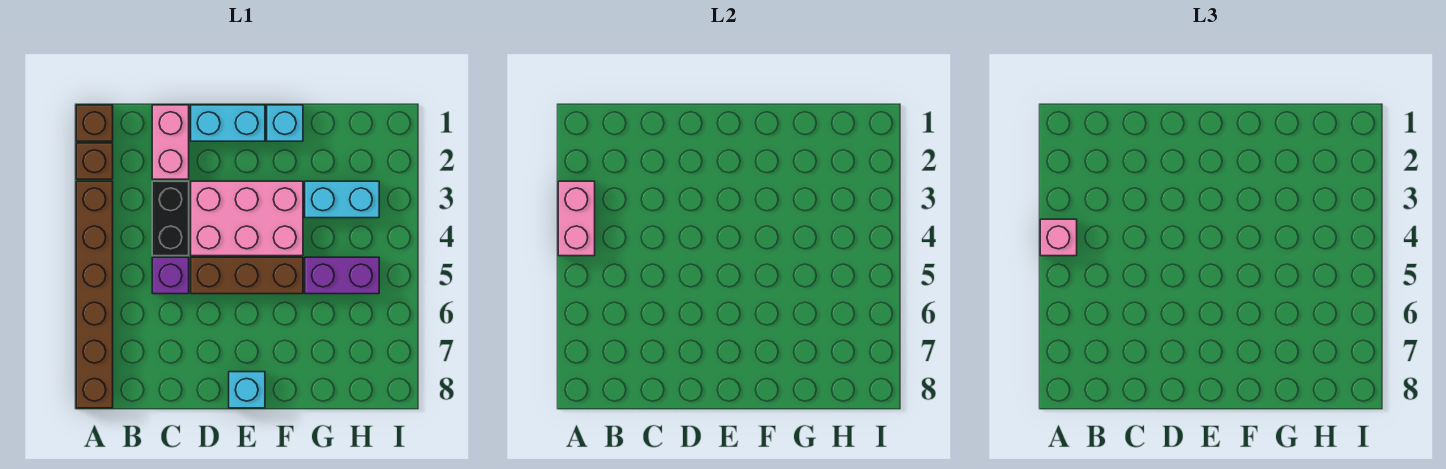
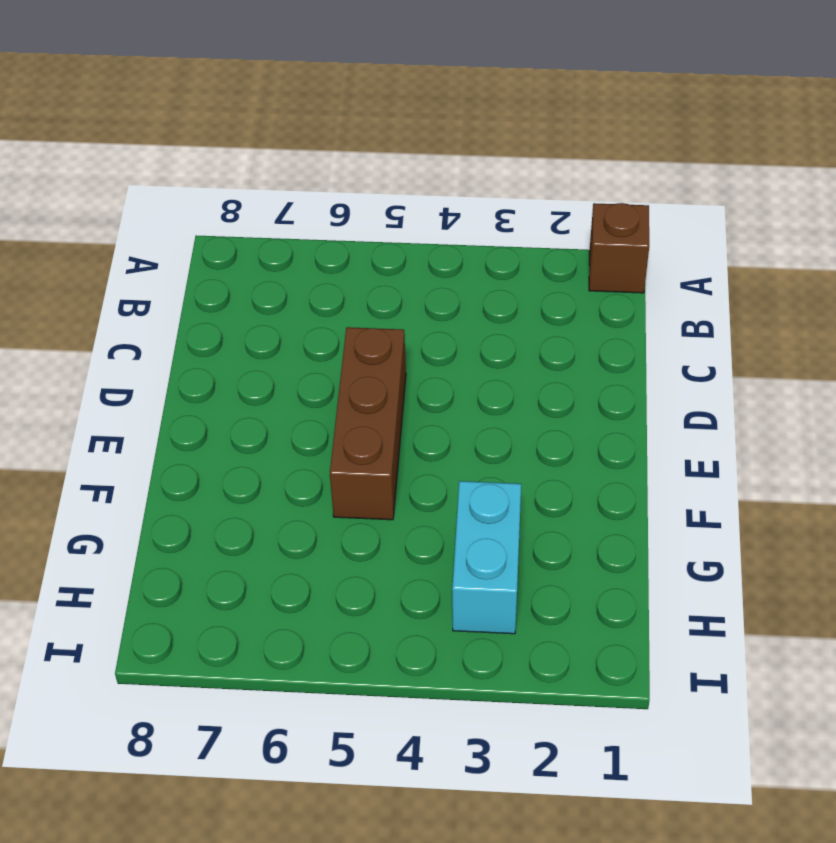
none -> brown 1x1 brick [76,143,113,179]
none -> brown 1x6 brick [76,181,113,408]
none -> pink 1x2 brick [152,105,189,179]

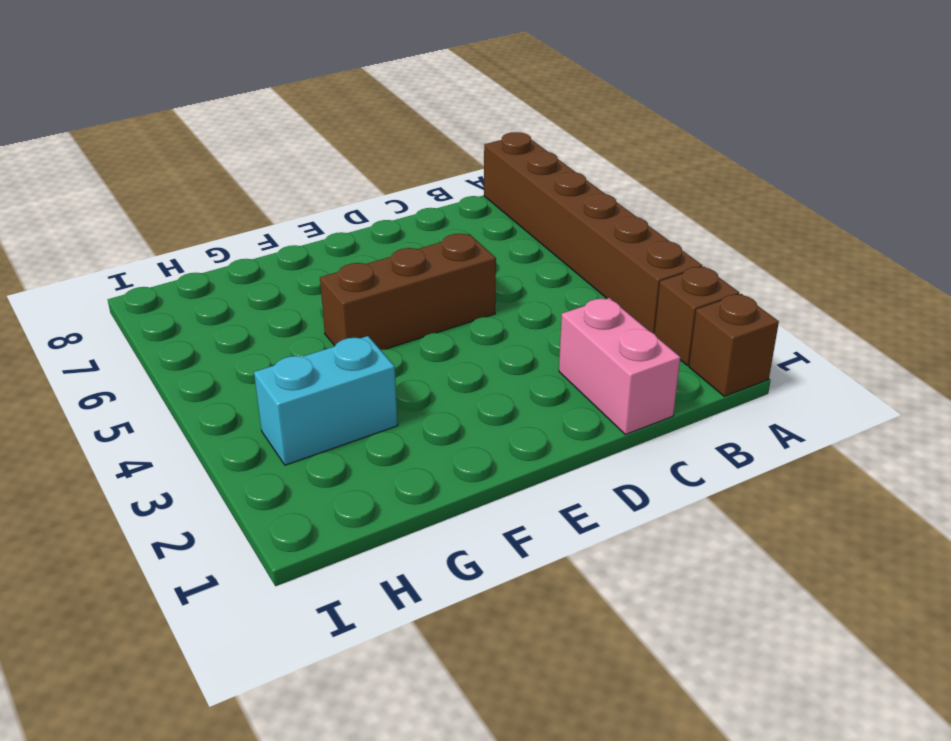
none -> black 1x2 brick [152,181,189,256]
none -> purple 1x1 brick [152,257,189,294]
none -> cyan 1x2 brick [191,105,265,141]

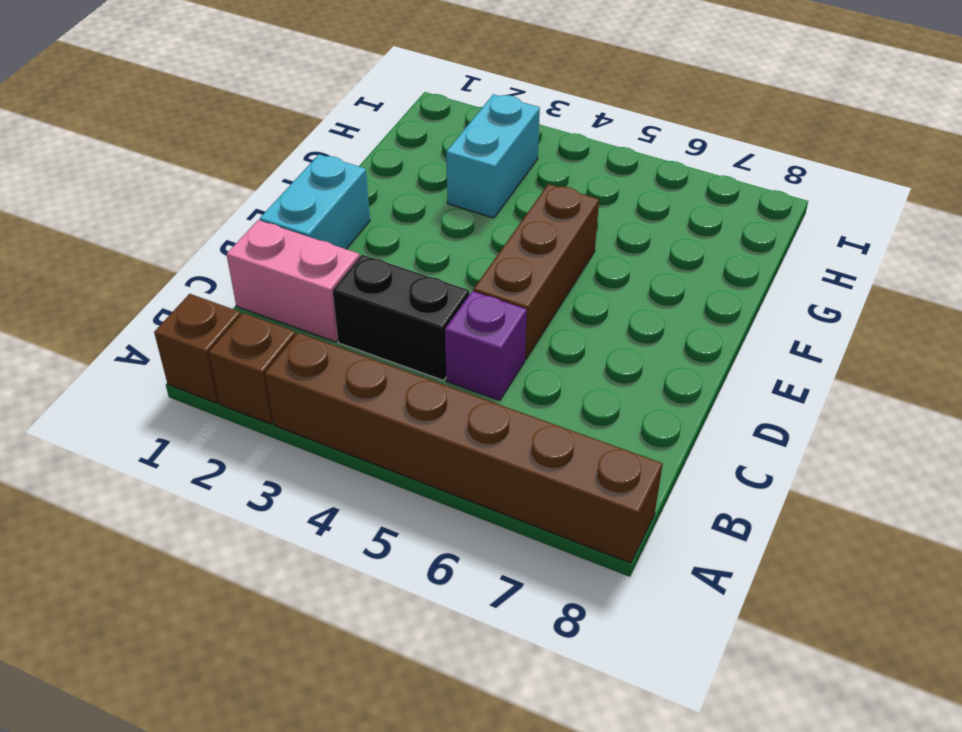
none -> pink 2x3 brick [191,181,303,256]
none -> cyan 1x1 brick [229,372,265,408]
none -> cyan 1x1 brick [267,105,303,141]

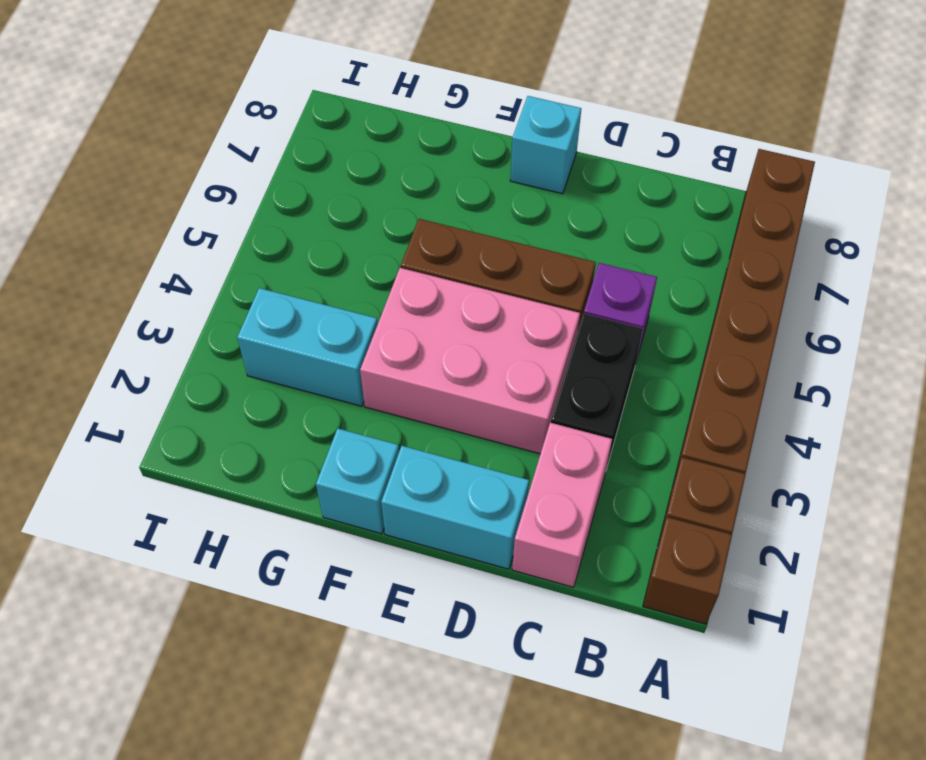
none -> purple 1x2 brick [305,257,379,294]
none -> pink 1x2 brick [558,181,595,256]
none -> pink 1x1 brick [1040,219,1077,256]

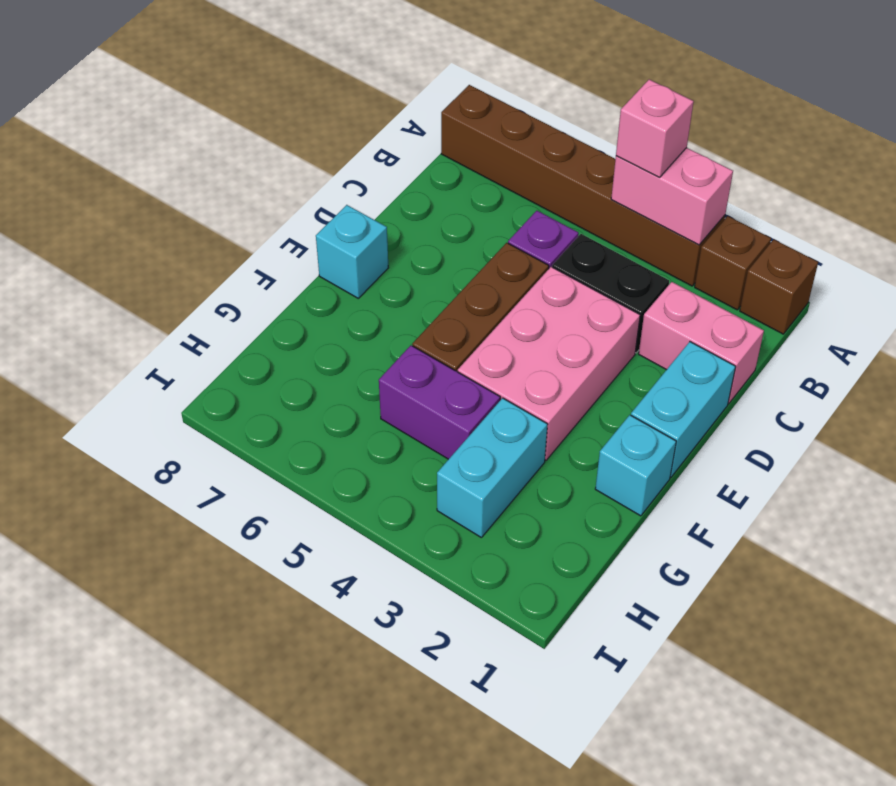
purple 1x2 brick [379,345,500,459] -> purple 1x2 brick turned to [305,257,379,294]

